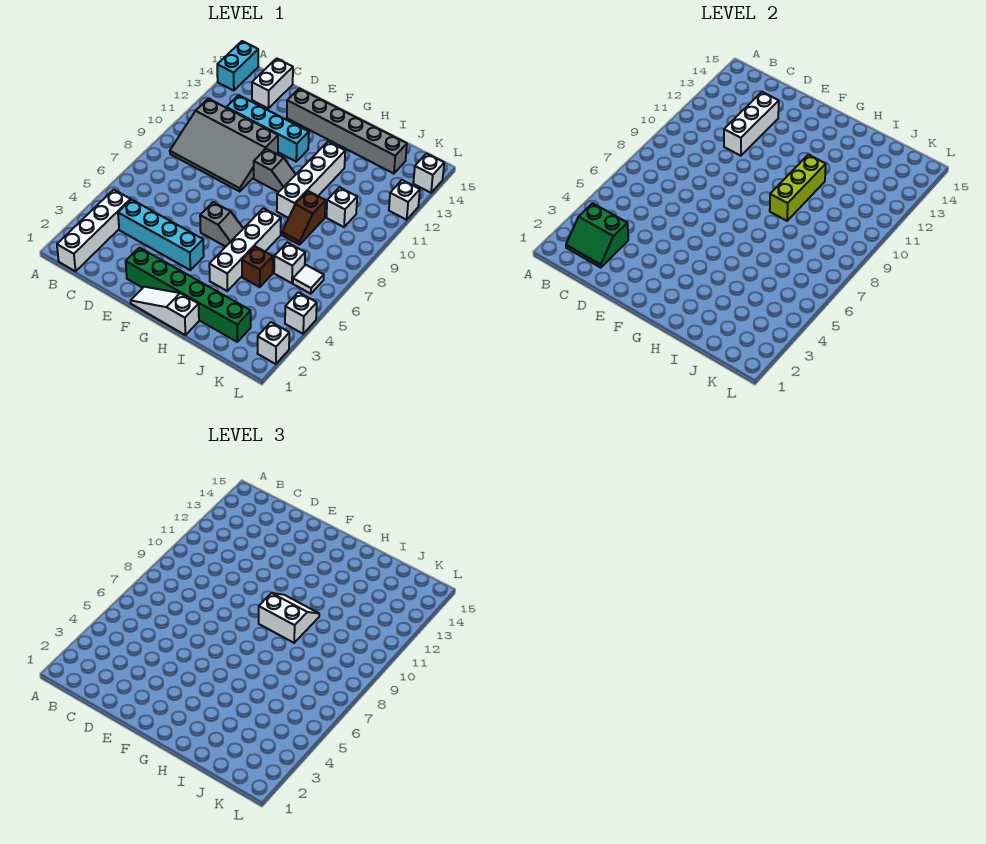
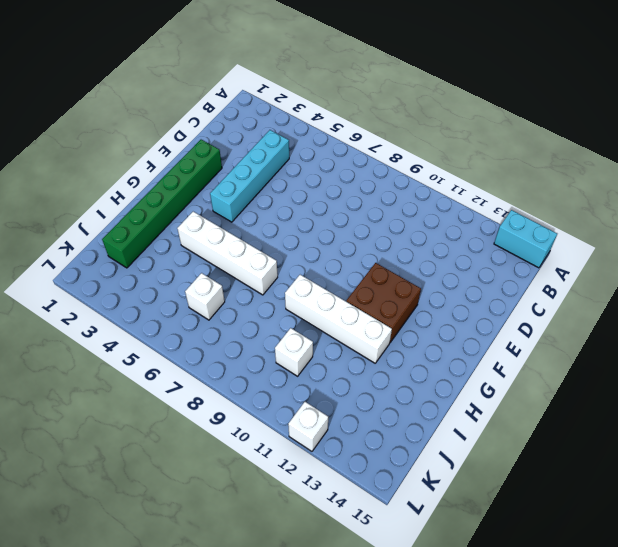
brown 2x2 brick [346,263,421,343] -> cyan 1x4 brick [226,95,309,161]
none -> white 1x4 brick [57,190,131,271]
none -> grey 3x4 slope [170,99,278,191]
none -> white 1x2 brick [252,58,293,108]

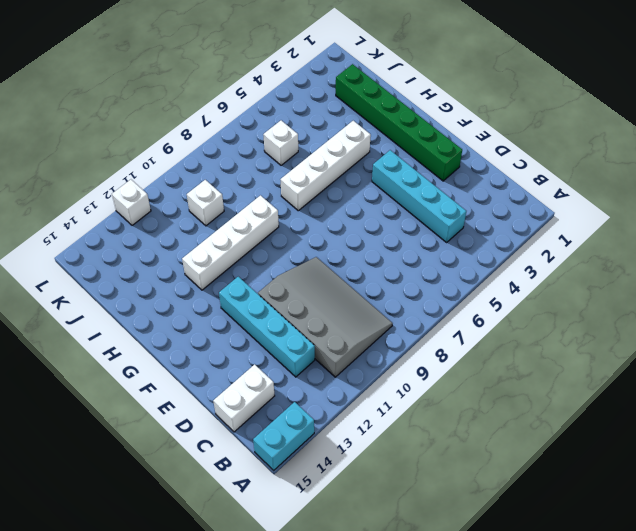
none -> white 1x4 brick [57,190,131,271]
none -> grey 1x6 brick [287,89,407,174]
none -> white 1x3 slope [131,287,199,335]

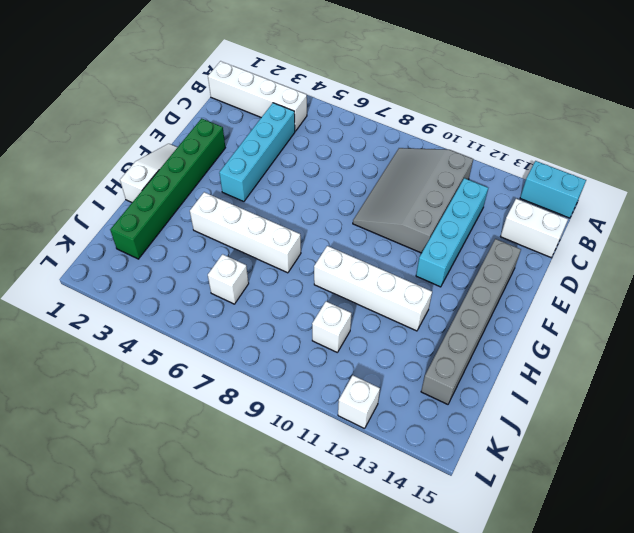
none -> grey 1x2 slope [200,202,243,247]
none -> grey 1x2 slope [254,149,296,192]
none -> brown 1x1 brick [242,246,273,287]

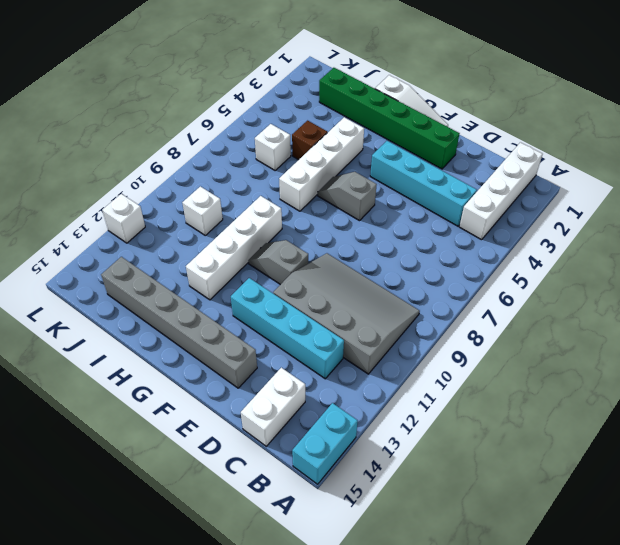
none -> brown 1x2 slope [282,191,326,245]
none -> white 1x1 tile [293,265,324,294]
none -> white 1x1 brick [257,322,289,364]

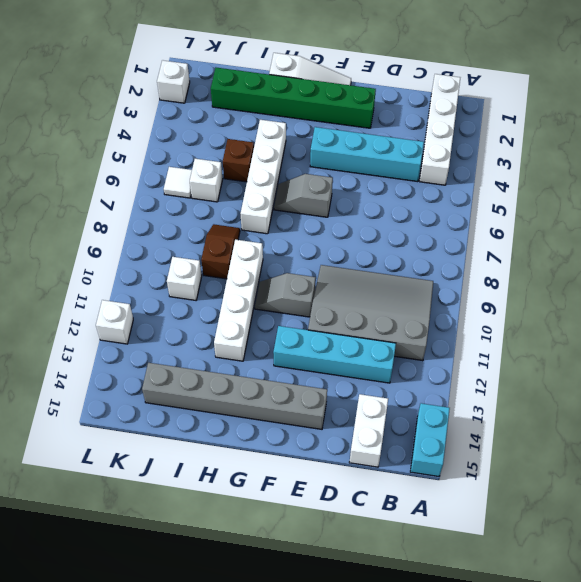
none -> white 1x1 brick [285,292,317,334]
none -> white 1x1 brick [413,153,444,193]
none -> green 2x2 slope [566,203,628,268]

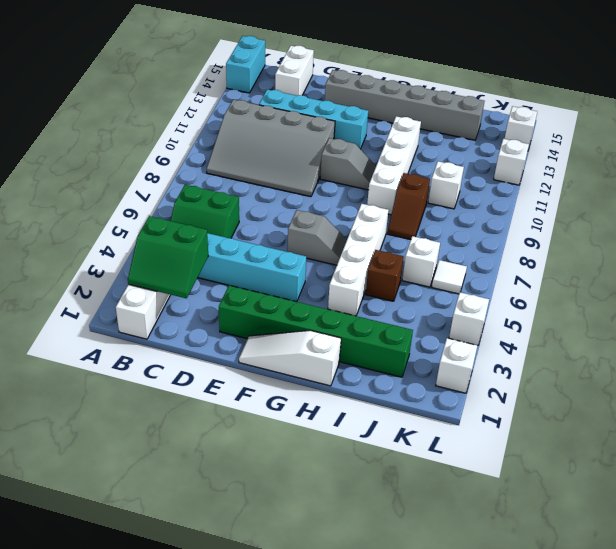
green 2x2 slope [171,185,239,238] -> none
none -> white 1x3 brick [724,92,779,156]
none -> lime 1x3 brick [770,155,826,221]
none -> white 2x2 slope [259,593,319,643]

